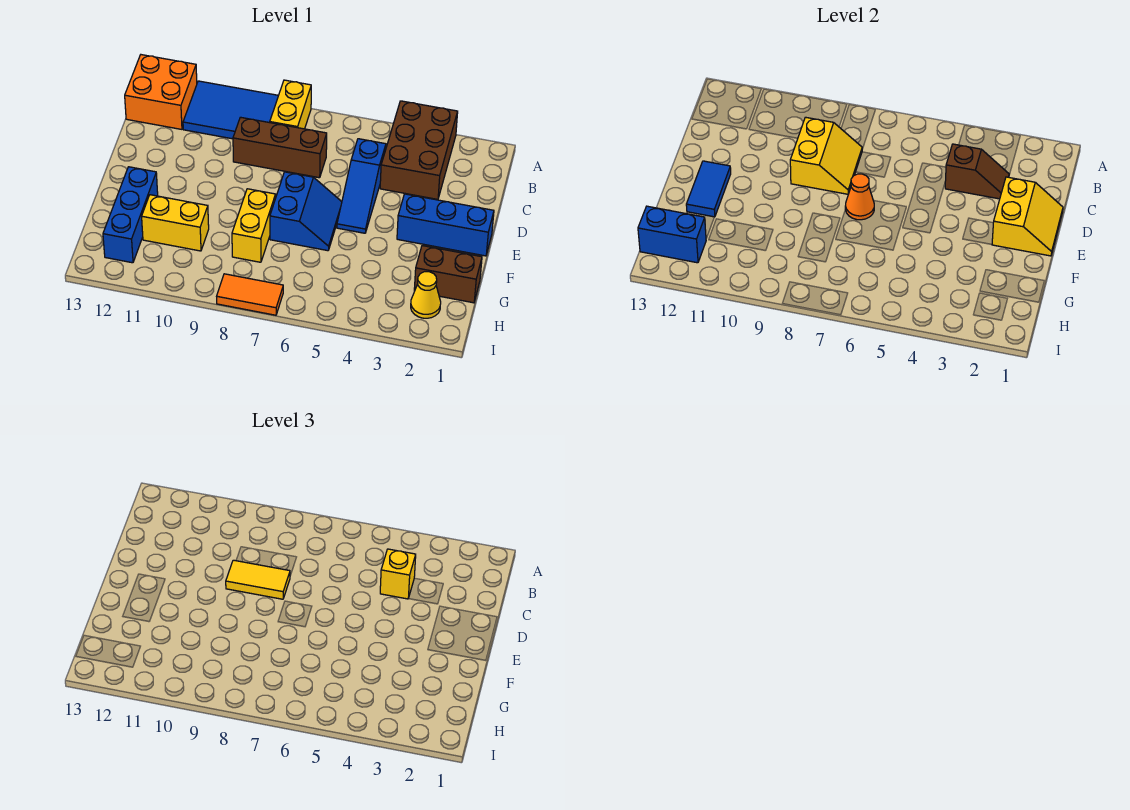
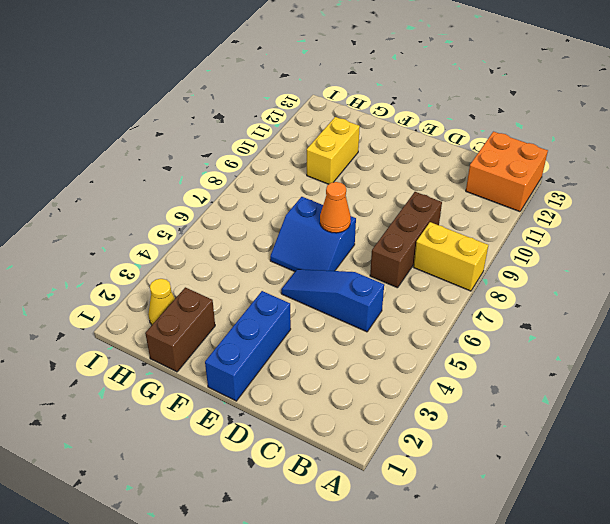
none -> brown 2x3 brick [380,101,458,199]
none -> blue 2x3 tile [183,81,278,139]
none -> yellow 1x2 brick [232,189,276,262]

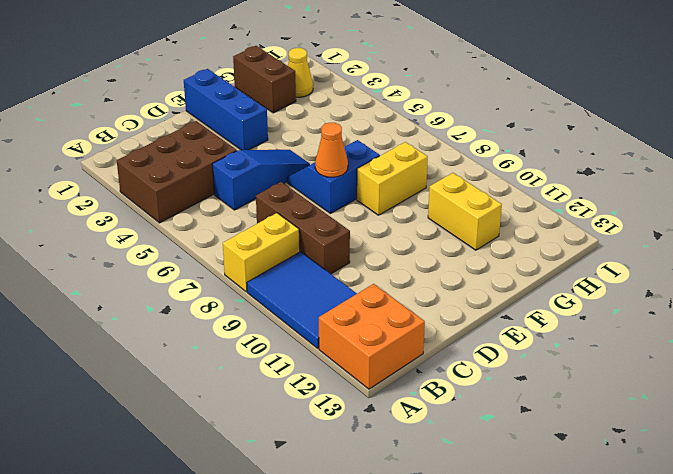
none -> blue 1x3 brick [103,167,158,263]
none -> orange 1x2 tile [217,274,283,315]
none -> brown 1x2 slope [945,144,1009,199]

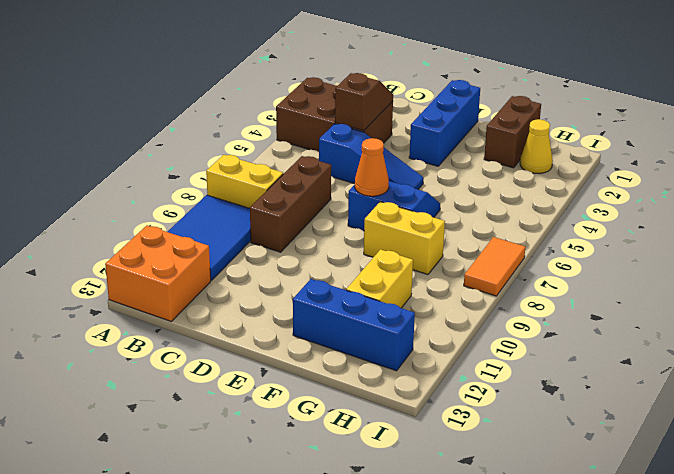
none -> yellow 2x2 slope [790,117,862,194]
none -> yellow 2x2 slope [992,177,1063,256]
none -> blue 1x2 tile [686,161,731,217]

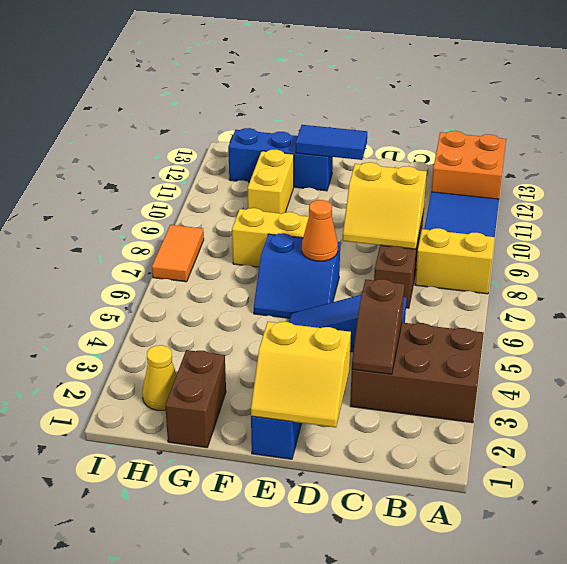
none -> blue 1x2 brick [638,206,706,263]
none -> yellow 1x1 brick [380,549,416,599]
none -> yellow 1x2 tile [226,560,290,599]

